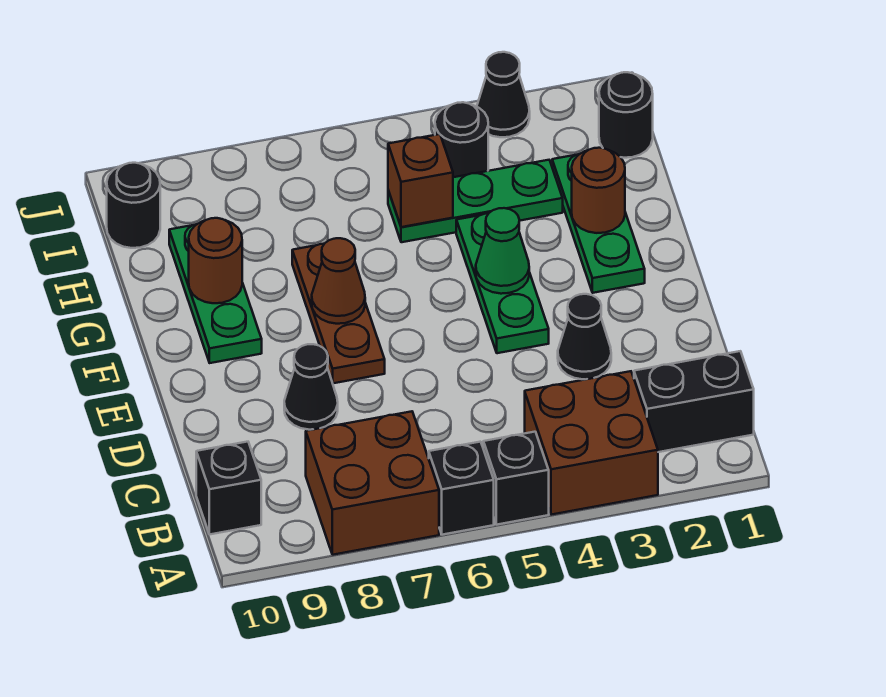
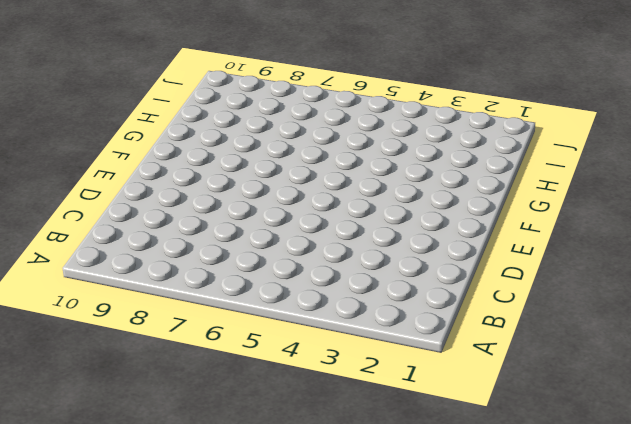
none -> brown 2x2 brick [525,371,658,515]
none -> black 1x1 brick [483,432,549,525]
none -> black 1x1 brick [429,442,494,535]

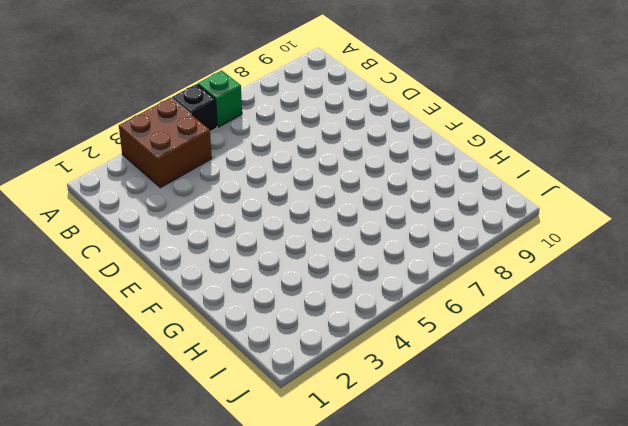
green 1x1 brick [198,71,242,127] -> black 1x1 brick [429,442,494,535]
none -> brown 2x2 brick [306,411,439,555]
none -> black 1x2 brick [634,351,754,452]
none -> black 1x1 brick [196,442,261,535]

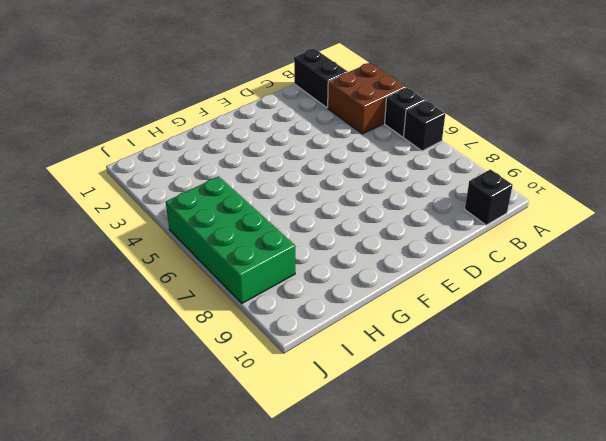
green 2x4 brick [166,176,295,303] -> none
none -> brown 2x2 brick [306,411,439,555]
none -> black 1x1 cone [558,294,611,379]
none -> black 1x1 cone [284,344,338,430]

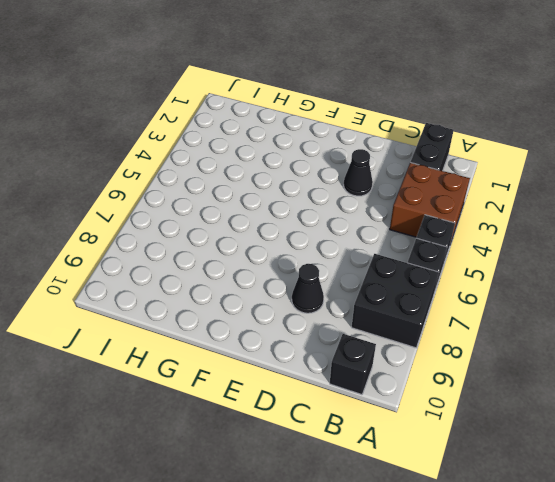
black 2x2 brick [352,254,439,348] -> brown 2x2 brick [306,411,439,555]
none -> green 1x3 plate [456,214,549,353]
none -> brown 1x3 plate [292,244,385,383]
none -> green 1x3 plate [552,154,645,293]

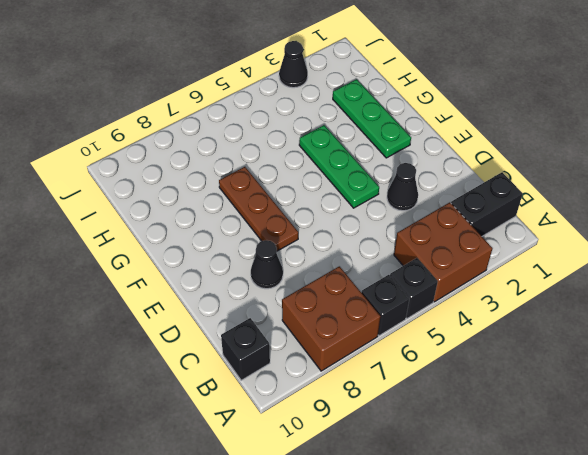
none -> green 1x3 plate [169,224,262,363]
none -> green 1x3 plate [388,160,563,242]
none -> black 1x1 round brick [599,72,653,158]

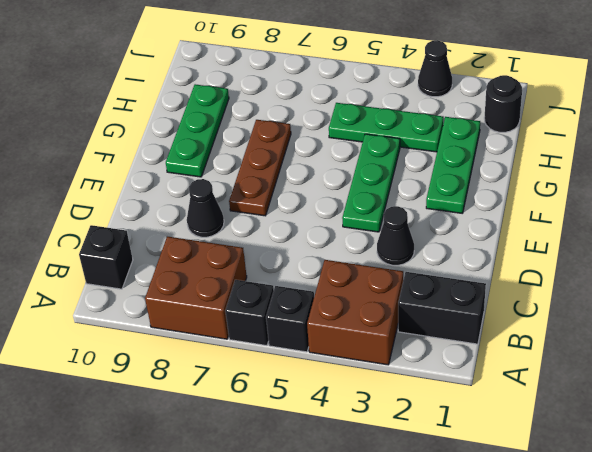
none -> black 1x1 round brick [435,102,488,177]
none -> black 1x1 round brick [107,163,160,248]
none -> green 1x1 cone [476,208,529,294]

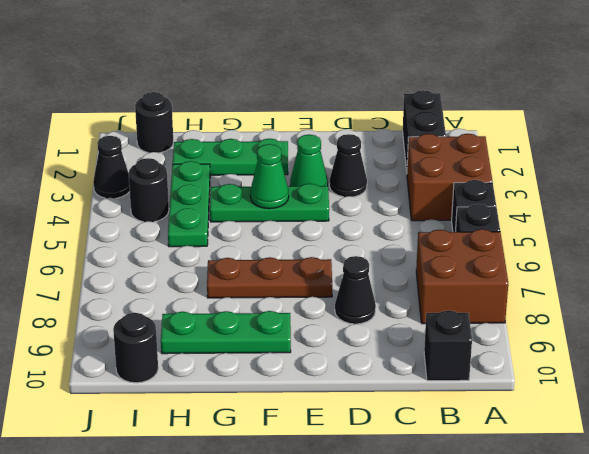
green 1x1 cone [290,135,328,186] -> none
none -> brown 1x1 cone [312,238,365,324]
none -> brown 1x1 round brick [572,148,625,233]
none -> brown 1x1 round brick [189,218,242,303]

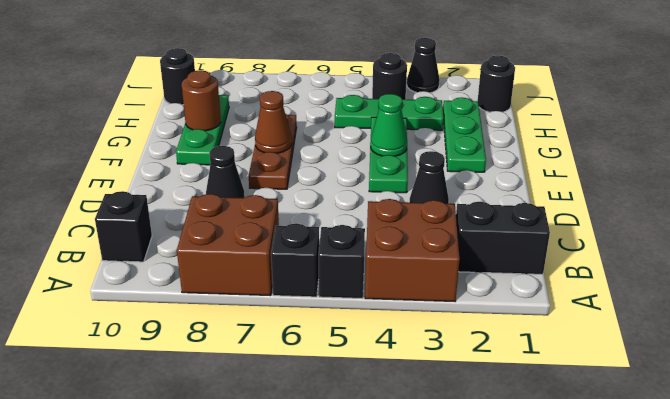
none -> brown 1x1 round brick [572,148,625,233]
none -> brown 1x1 brick [388,134,453,227]

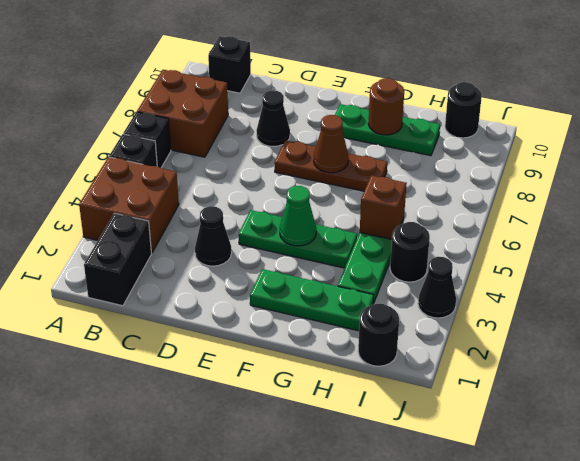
none -> brown 1x1 round brick [572,148,625,233]

